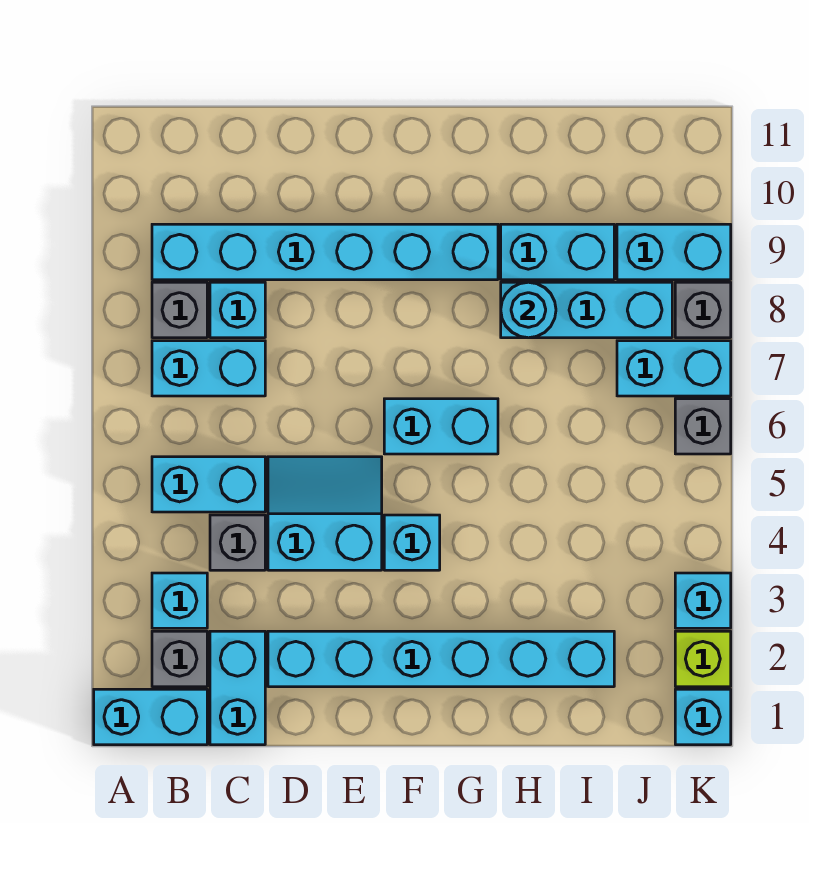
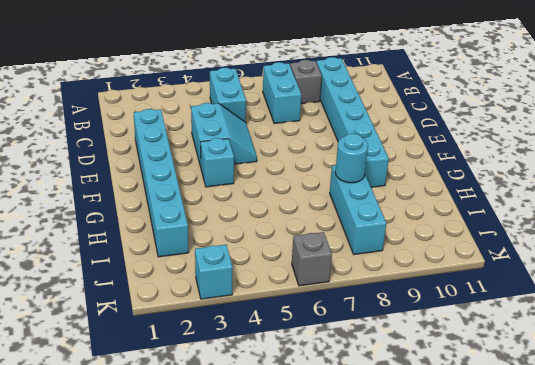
none -> cyan 1x2 brick [94,689,207,745]
none -> grey 1x1 brick [152,631,207,687]
none -> cyan 1x1 brick [152,573,207,628]

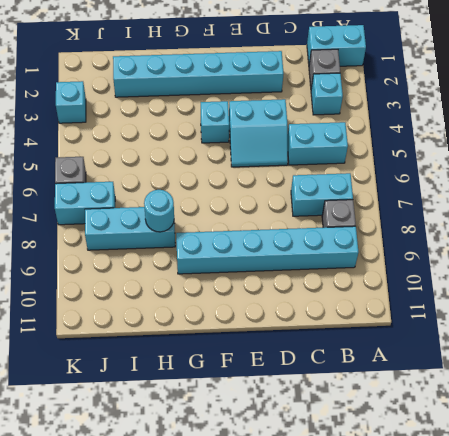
none -> cyan 1x2 brick [210,631,265,745]
none -> grey 1x1 brick [210,515,265,570]
none -> cyan 1x1 brick [210,282,265,338]

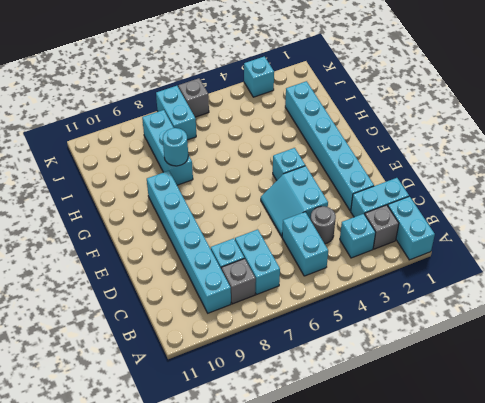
grey 1x1 round brick [311,206,336,244] -> grey 1x1 brick [210,515,265,570]
none -> cyan 1x2 brick [384,399,498,454]
none -> cyan 1x2 brick [501,224,614,280]
none -> cyan 1x2 brick [617,224,731,280]

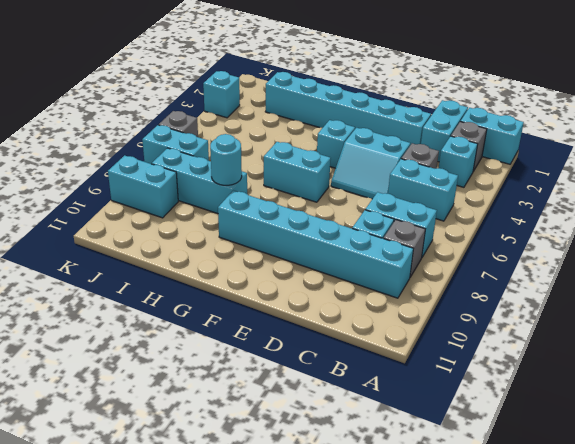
none -> cyan 1x2 brick [501,224,614,280]
none -> cyan 1x1 brick [675,689,731,745]
none -> lime 1x1 brick [675,631,731,687]

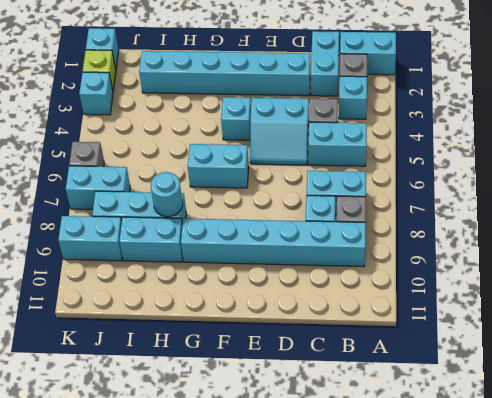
none -> grey 1x1 brick [675,282,731,338]

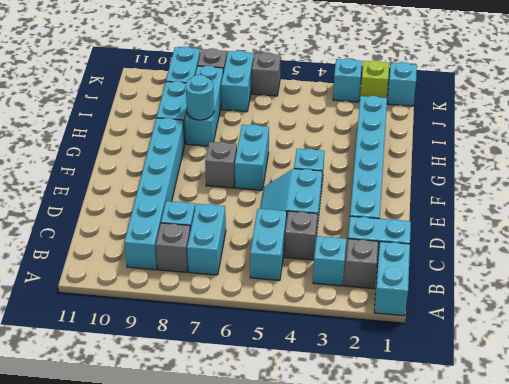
grey 1x1 brick [205,142,237,188] -> none

